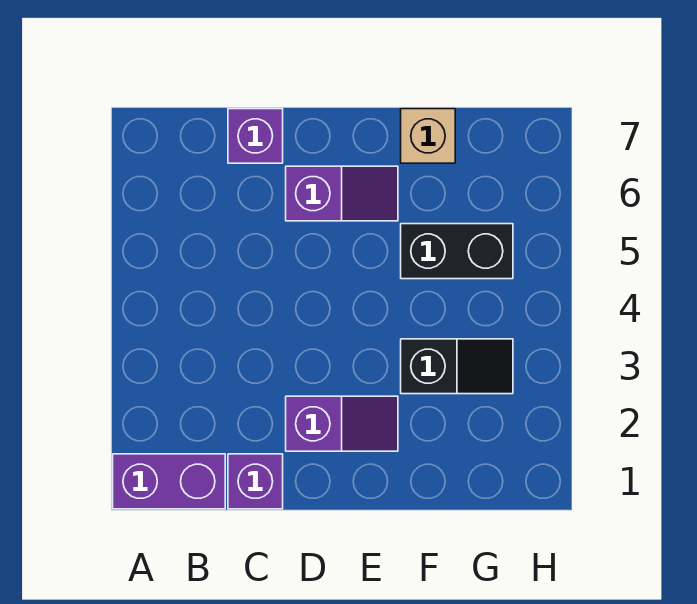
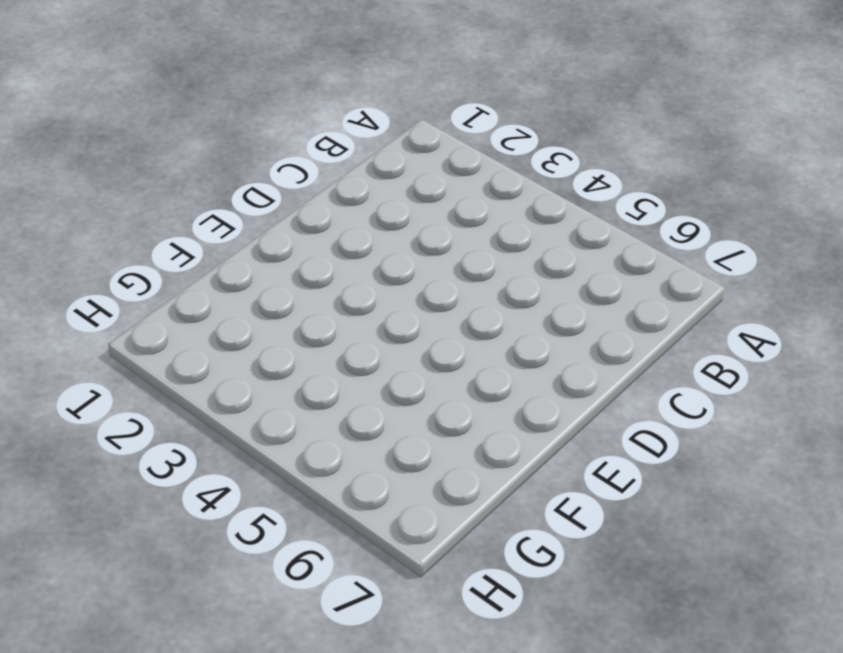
none -> purple 1x2 brick [113,454,225,509]
none -> purple 1x1 brick [228,454,283,509]

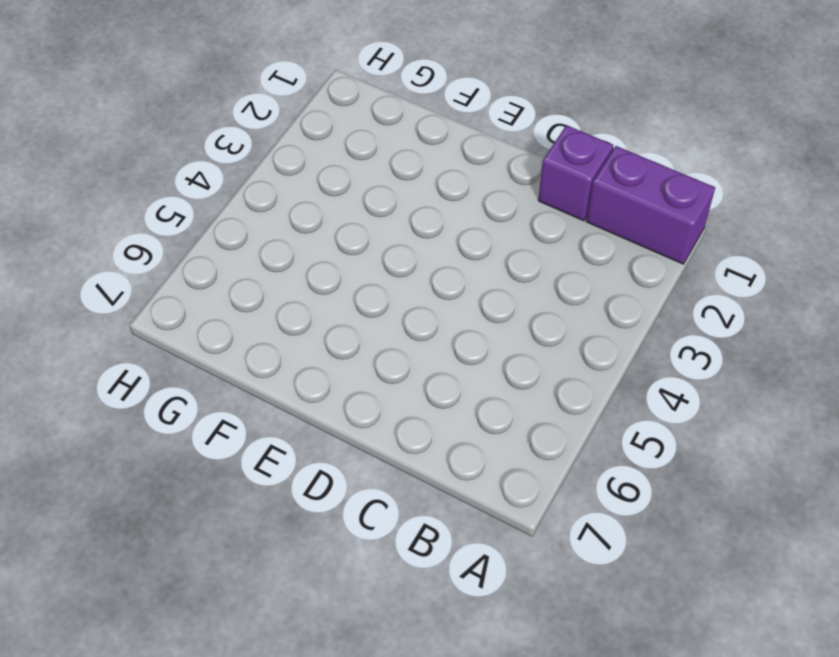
none -> purple 1x1 brick [228,109,283,163]
none -> purple 1x2 slope [286,396,398,451]

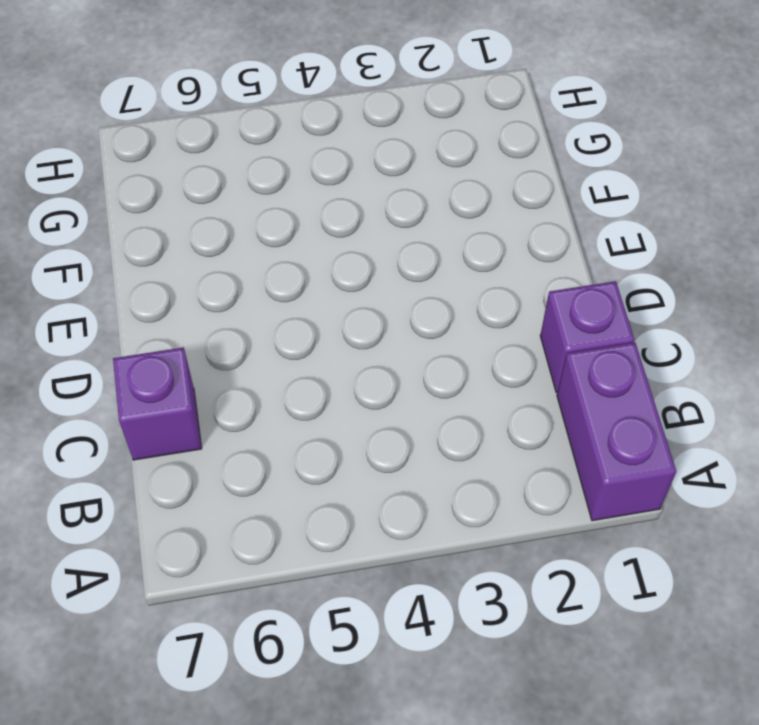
none -> purple 1x2 slope [286,396,398,451]
none -> purple 1x2 slope [286,166,398,221]

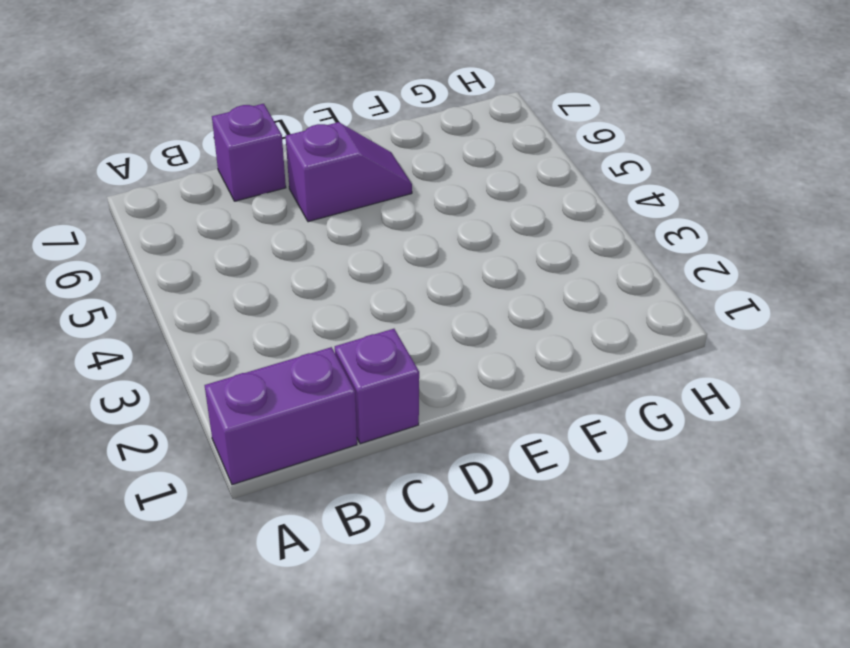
none -> purple 1x2 slope [286,396,398,451]
none -> black 1x2 slope [401,339,513,394]

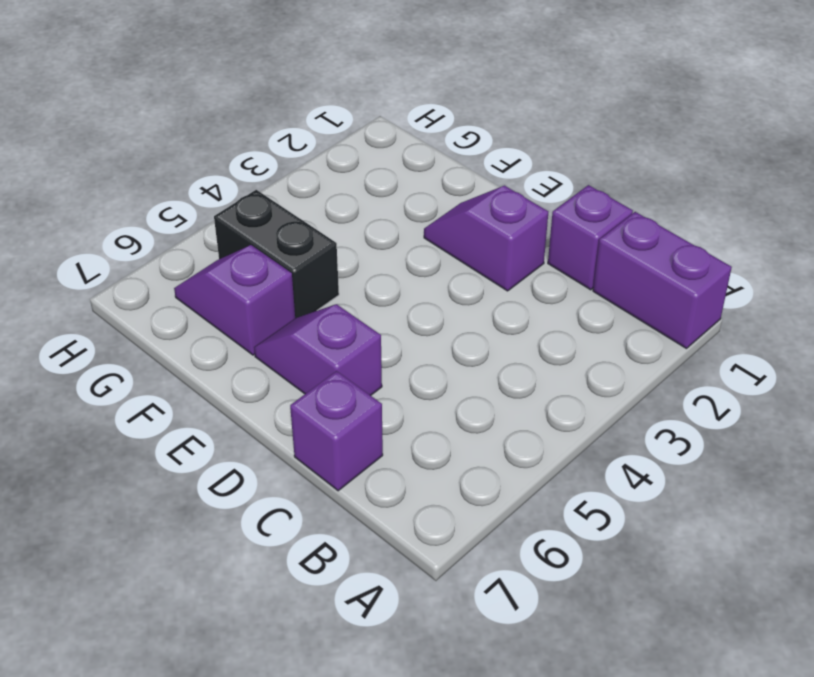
purple 1x2 slope [174,245,295,355] -> none
none -> black 1x2 slope [401,339,513,394]
none -> tan 1x1 brick [401,109,455,163]

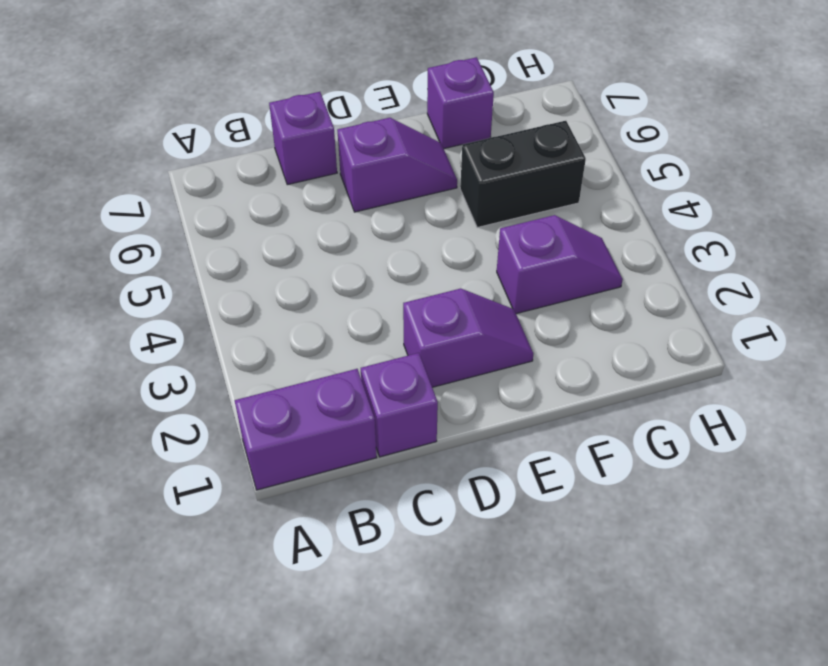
purple 1x2 slope [497,215,623,314] -> black 1x2 slope [401,339,513,394]
purple 1x1 brick [427,57,494,149] -> tan 1x1 brick [401,109,455,163]

